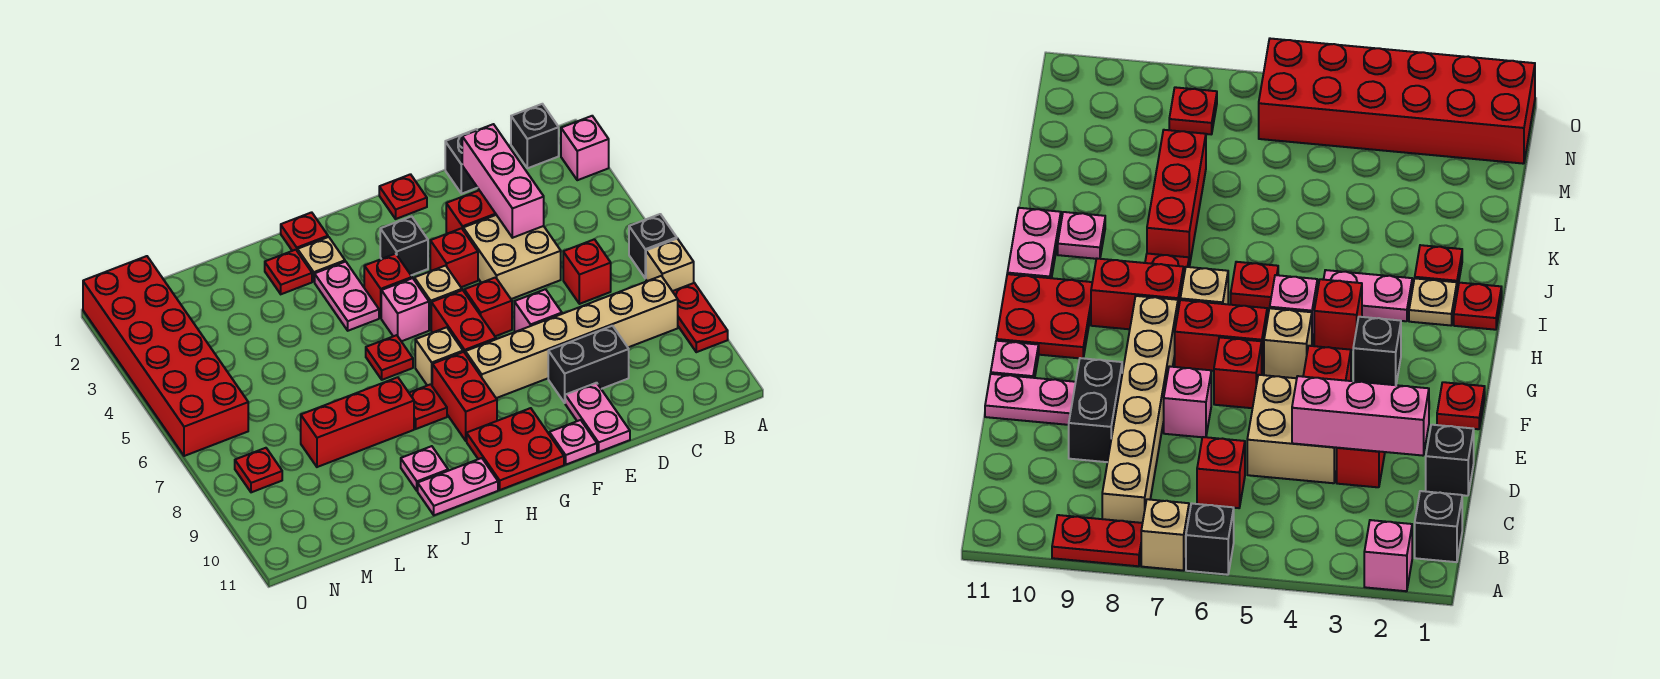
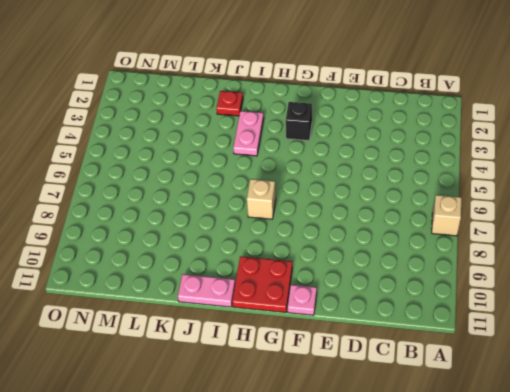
none -> pink 1x1 brick [561,116,609,180]
none -> black 1x1 brick [629,214,677,278]
none -> red 1x2 plate [672,283,728,352]
none -> black 1x1 brick [511,104,559,168]

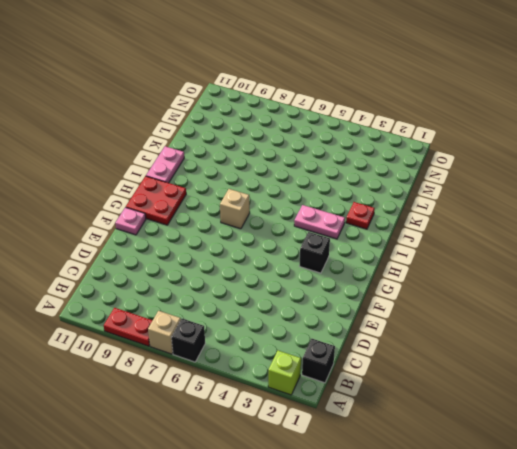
lime 1x1 brick [268,351,301,395] -> pink 1x1 brick [561,116,609,180]
none -> tan 1x6 brick [465,276,678,398]
none -> red 1x1 brick [563,239,611,304]
none -> black 1x1 brick [445,129,478,194]
none -> red 1x2 brick [446,190,496,234]

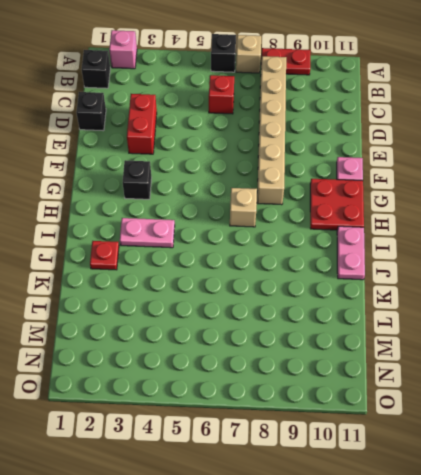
none -> tan 2x2 brick [463,215,561,299]
none -> black 1x2 brick [548,326,629,403]
none -> pink 1x1 brick [514,289,562,332]
none -> pink 1x2 plate [565,383,630,452]

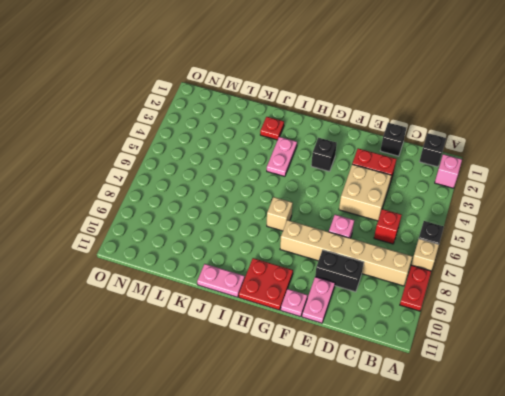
none -> red 1x1 plate [379,174,427,219]
none -> red 1x1 brick [430,228,478,287]
none -> red 1x1 brick [464,277,512,336]
none -> tan 1x1 brick [414,266,462,330]

